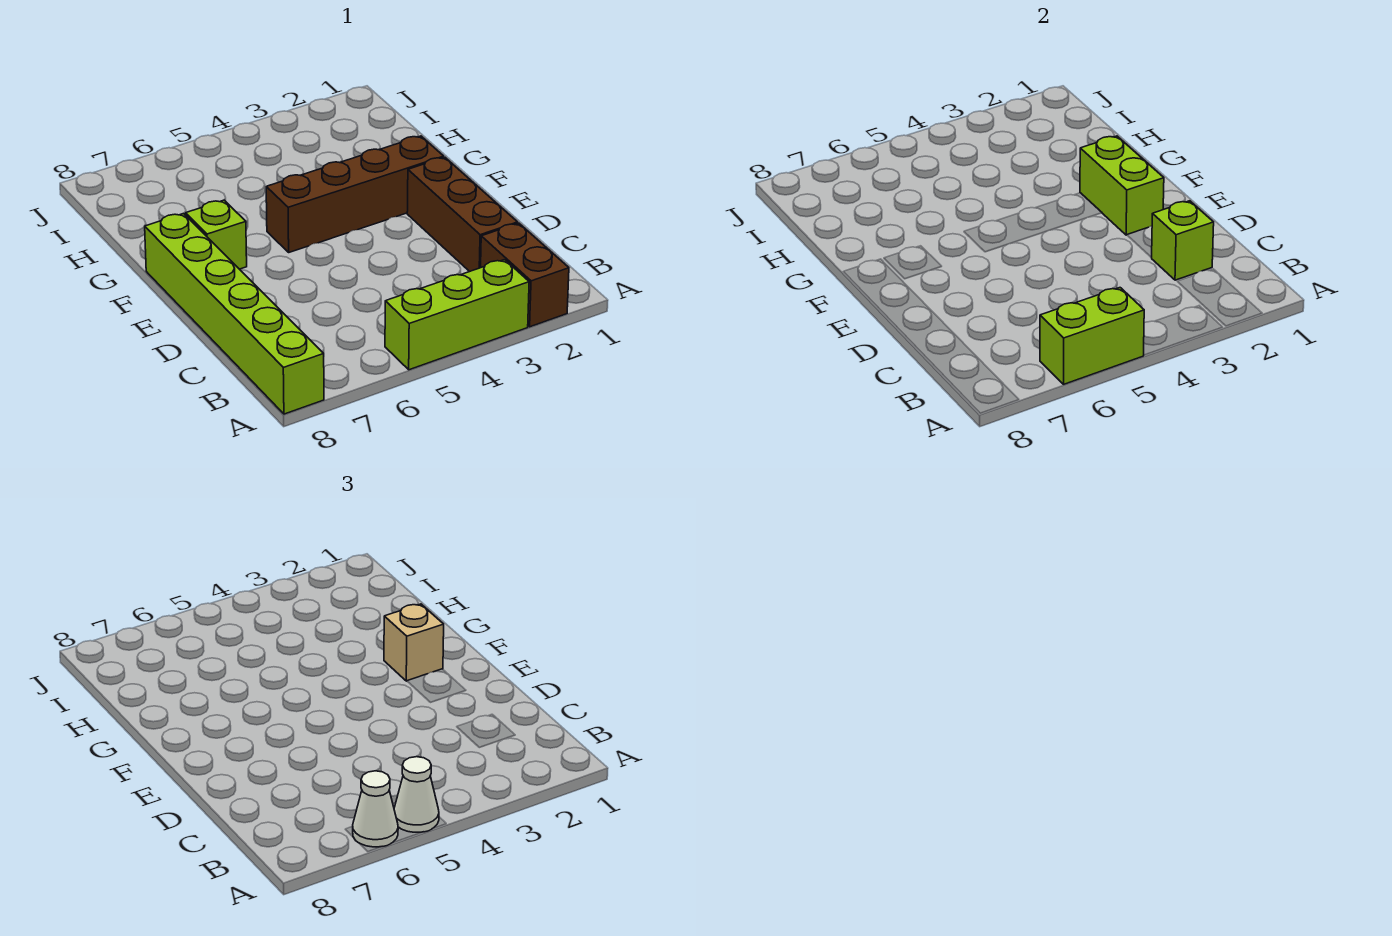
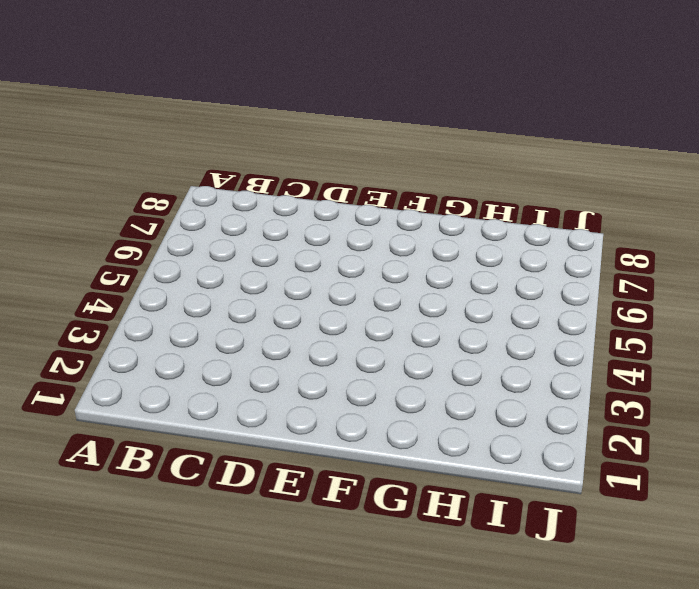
none -> brown 1x2 brick [481,223,569,327]
none -> lime 1x3 brick [385,260,529,370]
none -> lime 1x6 brick [145,214,324,414]

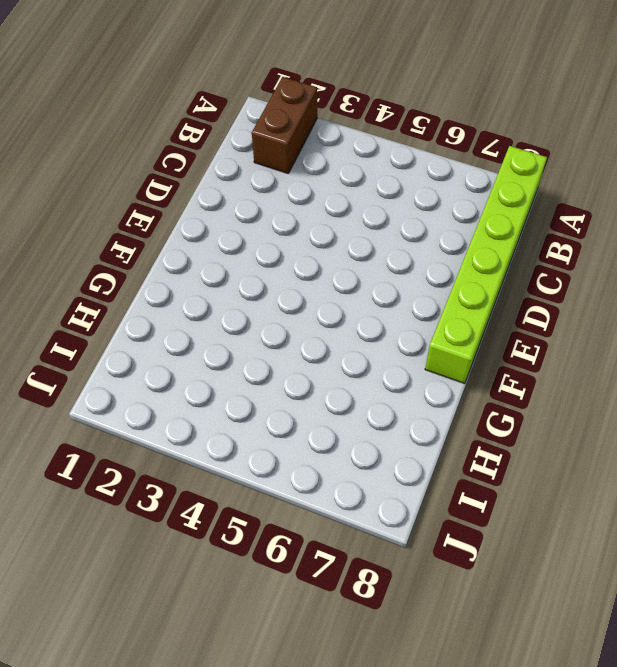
none -> lime 1x3 brick [385,260,529,370]
none -> brown 1x3 brick [407,157,518,272]
none -> brown 1x4 brick [266,136,444,252]

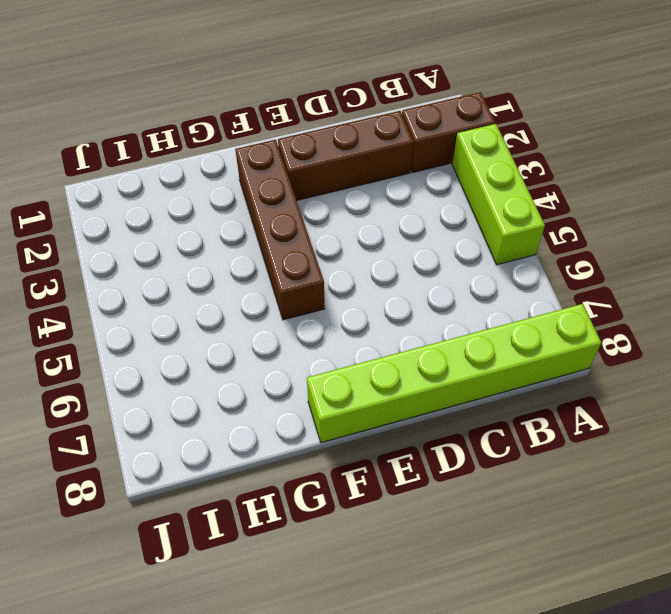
none -> lime 1x1 brick [186,200,247,269]
none -> lime 1x2 brick [1040,288,1144,384]
none -> lime 1x1 brick [1152,201,1214,280]

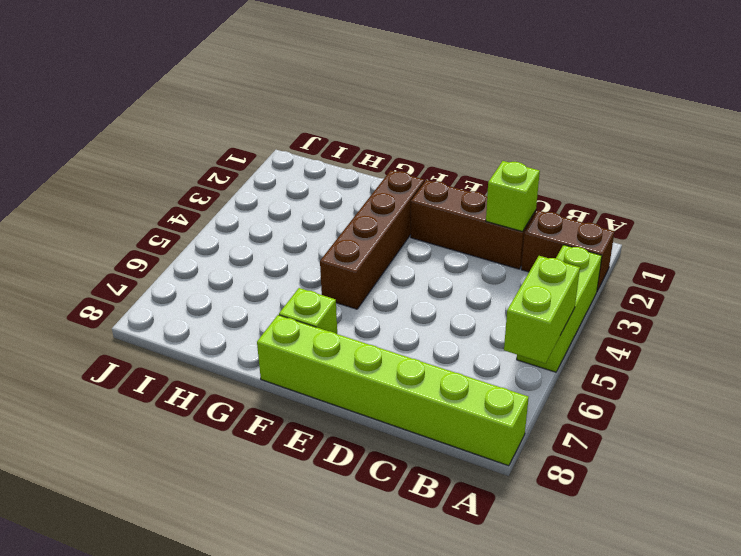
none -> lime 1x2 brick [1080,136,1164,235]
none -> white 1x1 cone [394,757,439,832]
none -> white 1x1 cone [353,771,398,847]

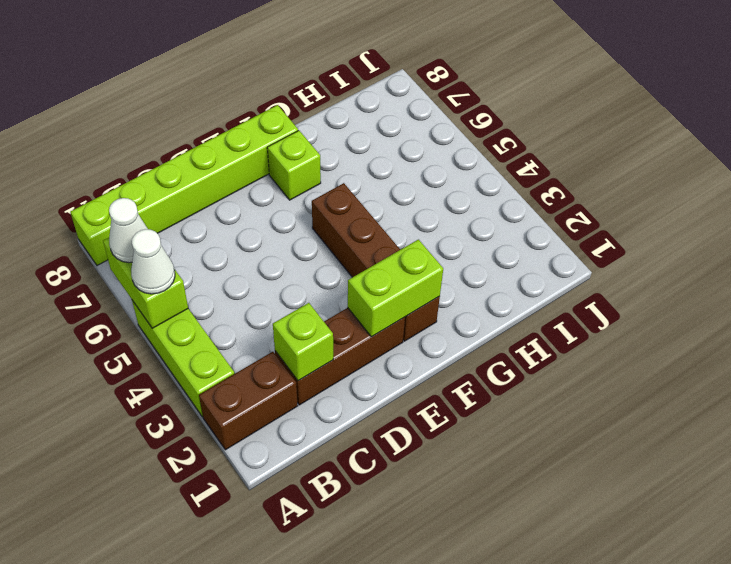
none -> tan 1x1 brick [384,604,444,681]

